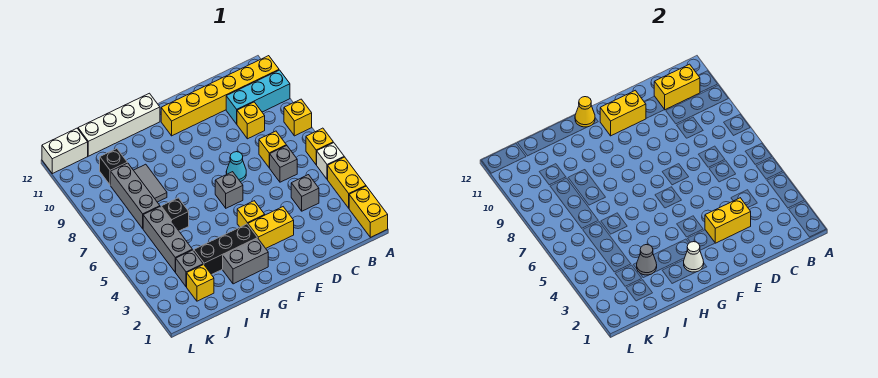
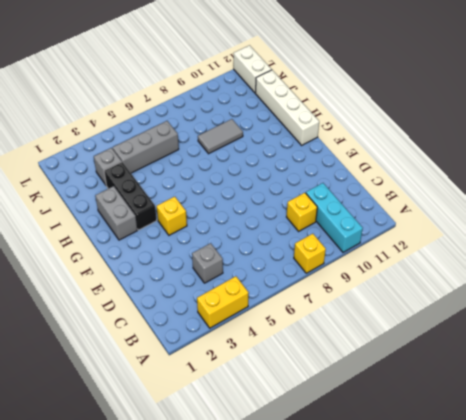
none -> yellow 1x2 brick [349,186,388,237]
none -> white 1x1 brick [317,143,344,179]
none -> yellow 1x1 brick [306,128,333,165]
none -> yellow 1x6 brick [161,56,279,136]

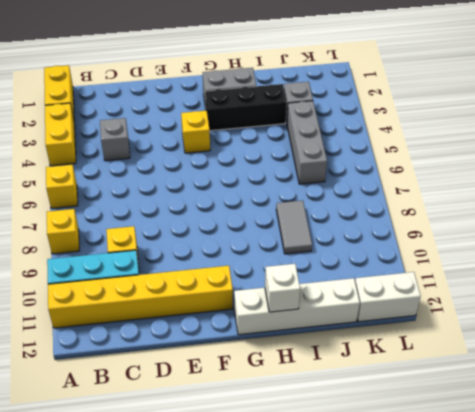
white 1x1 brick [265,264,300,312] -> white 1x1 brick moved to [317,143,344,179]
none -> grey 1x1 brick [269,145,297,182]
none -> yellow 1x1 brick [259,131,286,167]
none -> yellow 1x2 brick [248,207,294,248]
none -> cyan 1x1 cone [226,152,246,182]

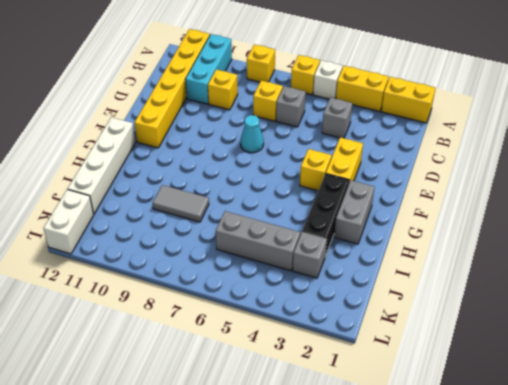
none -> grey 1x1 brick [215,172,243,208]
none -> black 1x1 brick [161,198,189,231]
none -> yellow 1x1 brick [187,264,214,301]
none -> grey 1x3 brick [111,163,160,229]

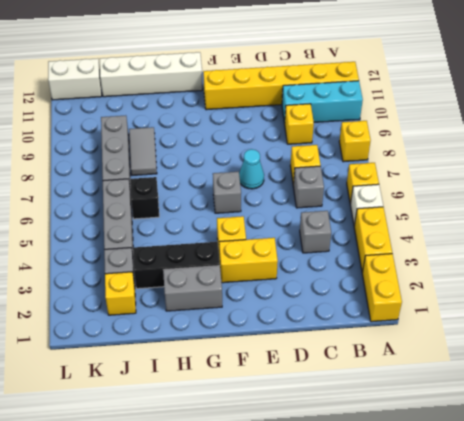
none -> black 1x1 brick [100,149,127,185]
none -> yellow 1x2 brick [654,64,700,110]
none -> yellow 1x2 brick [705,198,751,243]
none -> yellow 1x2 brick [600,90,646,136]

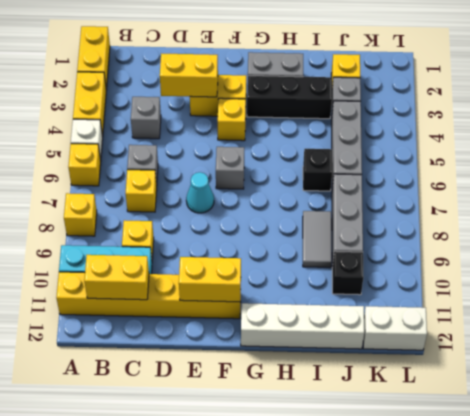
none -> white 1x1 cone [684,242,704,272]
none -> yellow 1x1 cone [575,97,595,127]
none -> grey 1x1 cone [637,245,657,275]

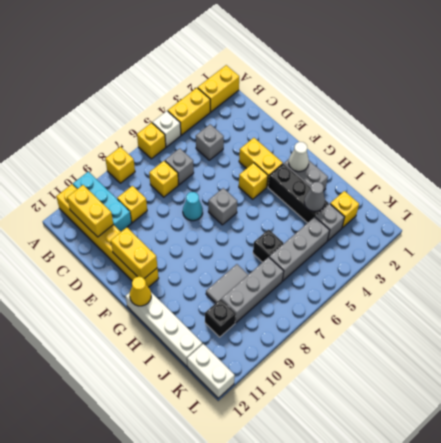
none -> yellow 1x2 brick [705,198,751,243]

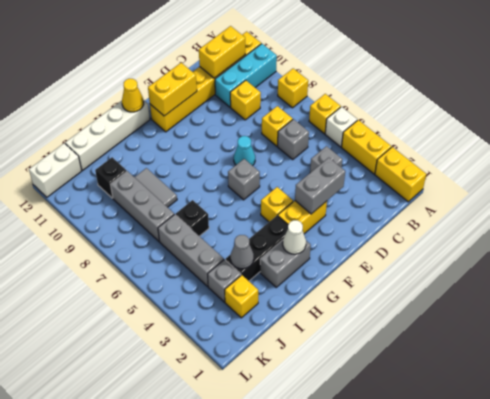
grey 1x2 brick [295,158,345,214] -> yellow 1x2 brick [705,198,751,243]

